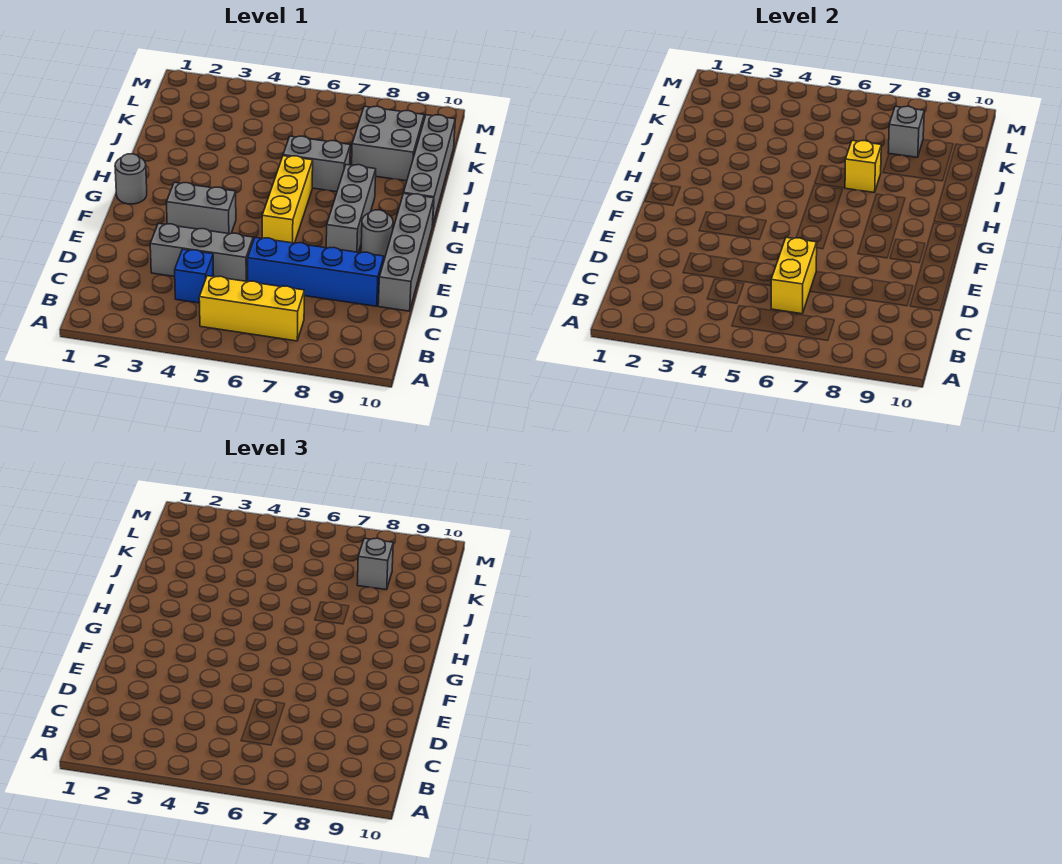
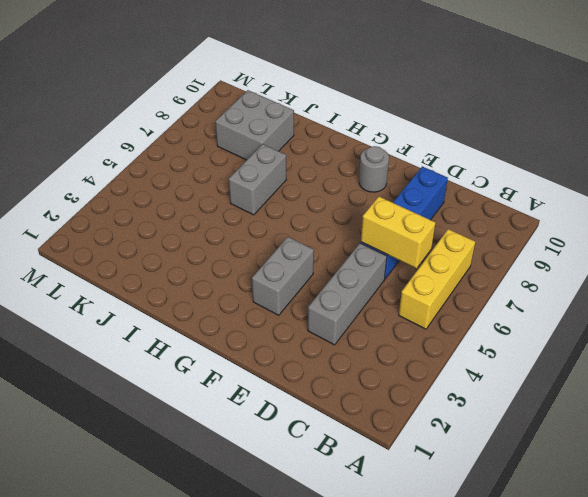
none -> blue 1x1 brick [175,249,214,303]
none -> grey 1x4 brick [378,194,434,311]
none -> yellow 1x3 brick [262,156,313,243]

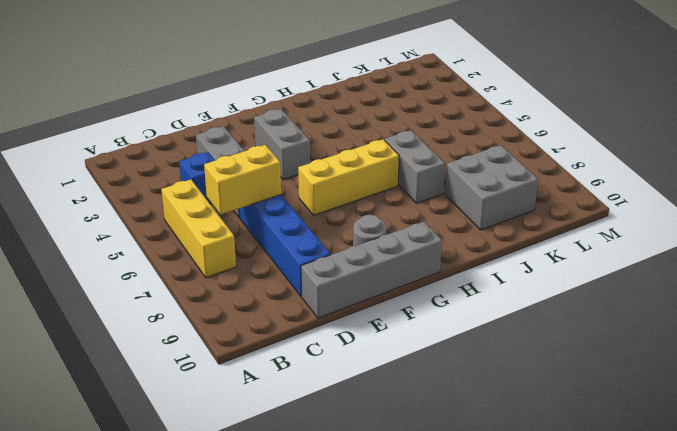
none -> grey 1x3 brick [326,165,376,252]
none -> grey 1x1 round brick [115,154,147,204]
none -> grey 1x4 brick [404,115,455,226]

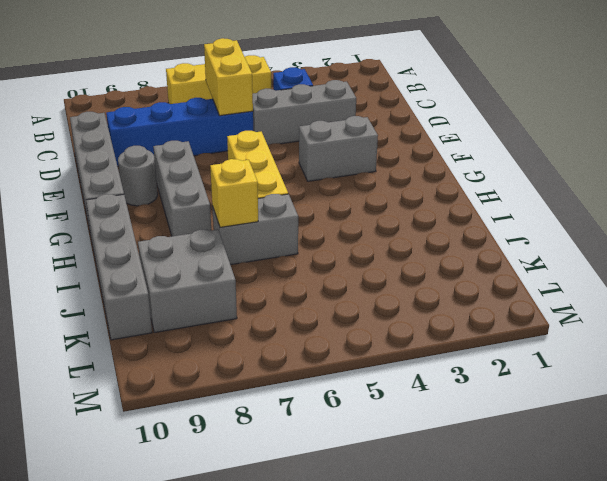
none -> grey 1x1 round brick [115,154,147,204]
none -> grey 1x1 brick [888,106,924,157]
none -> grey 1x1 brick [357,538,393,590]

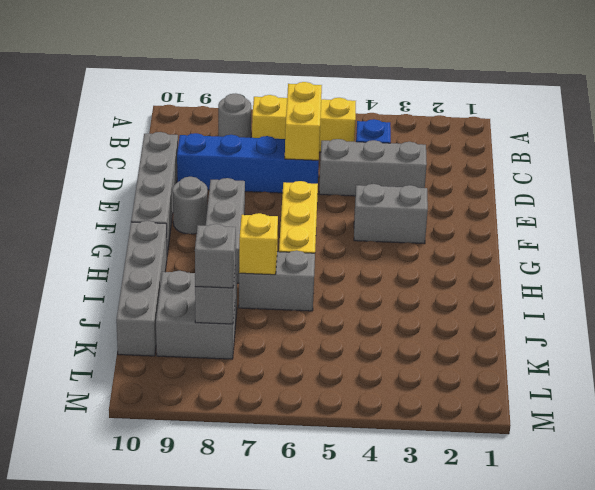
grey 1x1 round brick [218,94,251,138] -> grey 1x1 round brick moved to [115,154,147,204]

